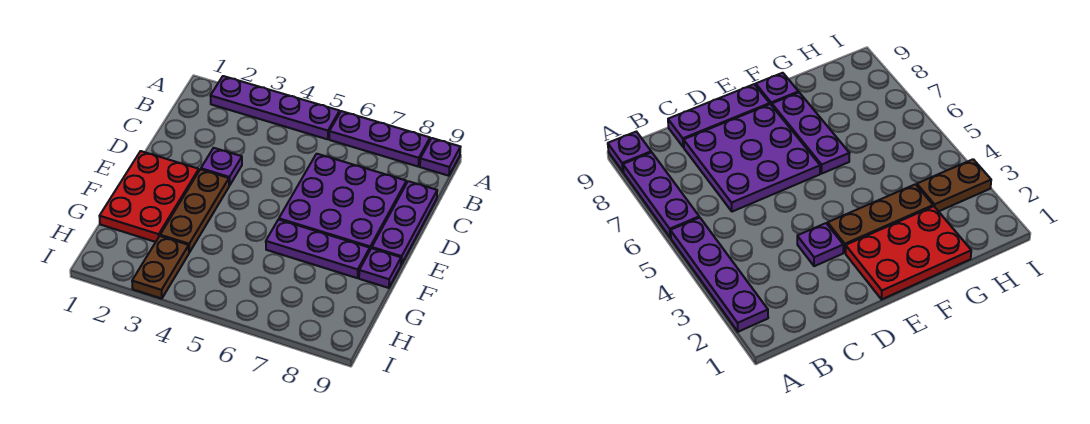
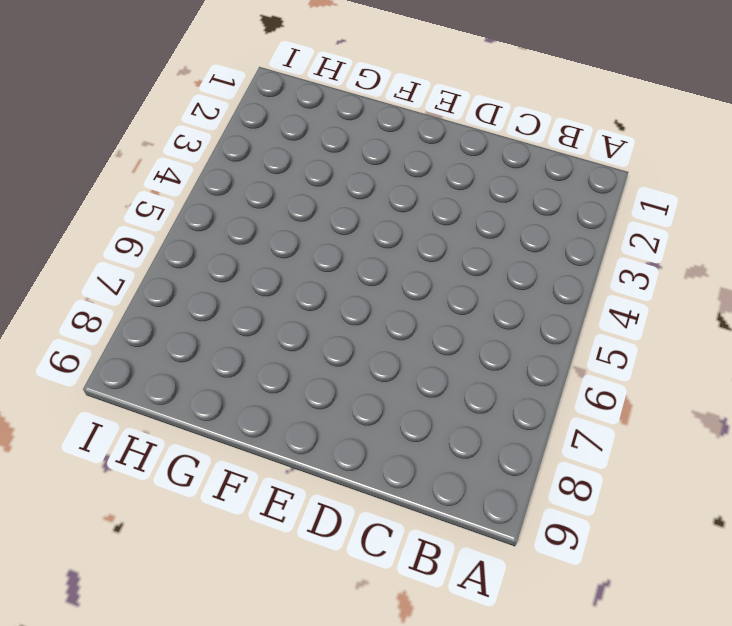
none -> purple 1x4 plate [211,76,340,139]
none -> purple 1x3 plate [329,111,430,166]

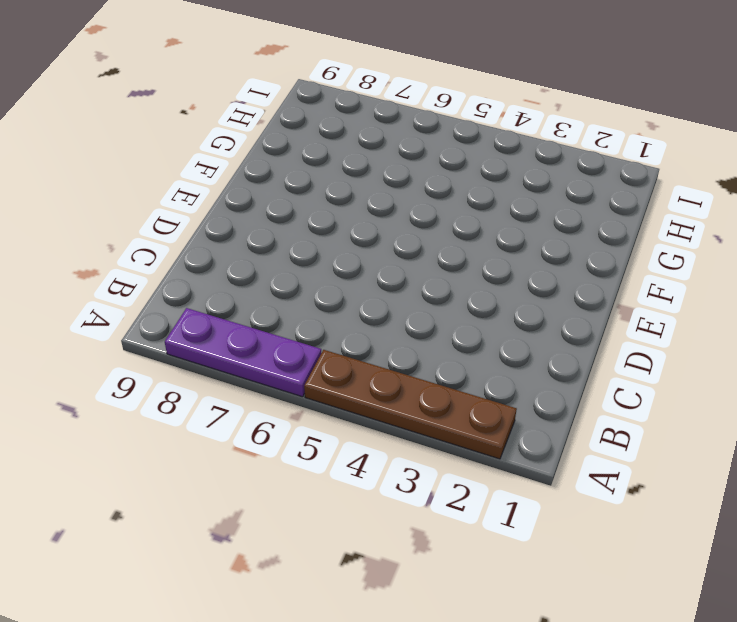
brown 1x4 plate [304,350,517,459] -> purple 1x4 plate [211,76,340,139]
none -> purple 1x1 plate [420,138,461,176]
none -> purple 3x3 plate [279,154,406,249]

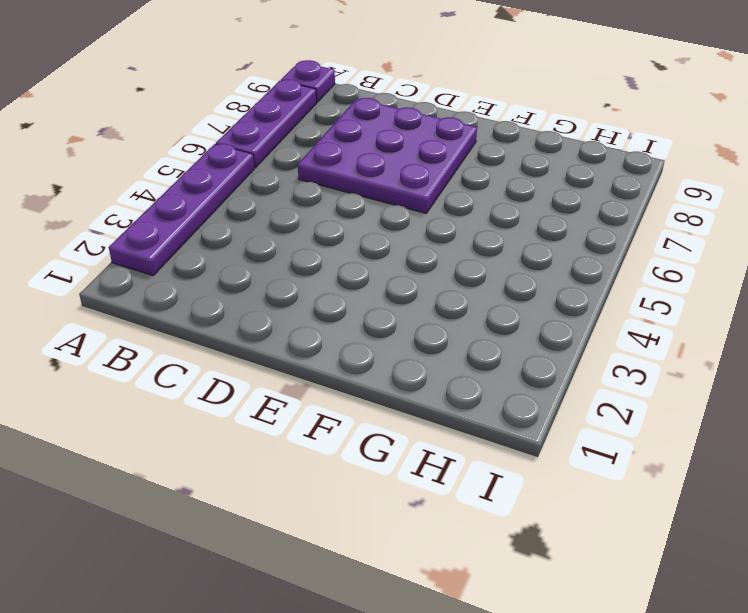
none -> purple 1x3 plate [372,181,437,264]
none -> purple 1x1 plate [201,148,242,186]

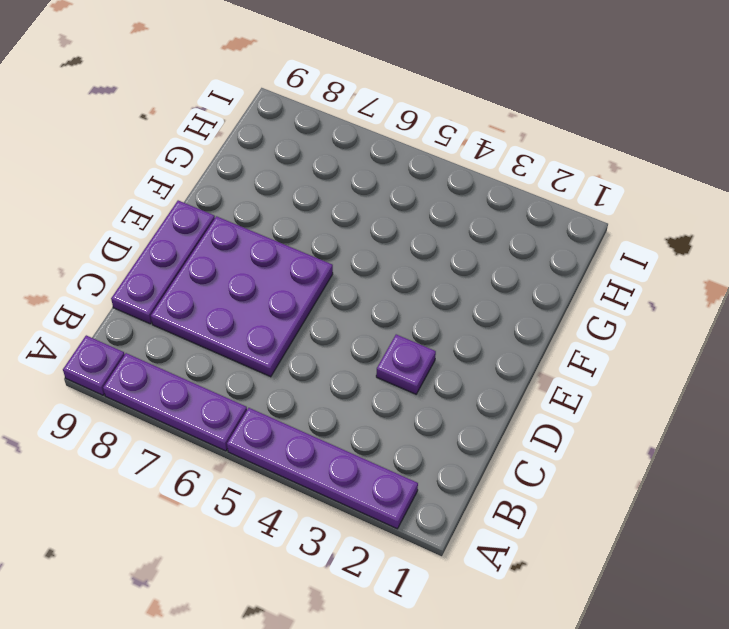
none -> red 2x3 plate [99,151,199,242]
none -> brown 1x3 plate [160,169,229,253]

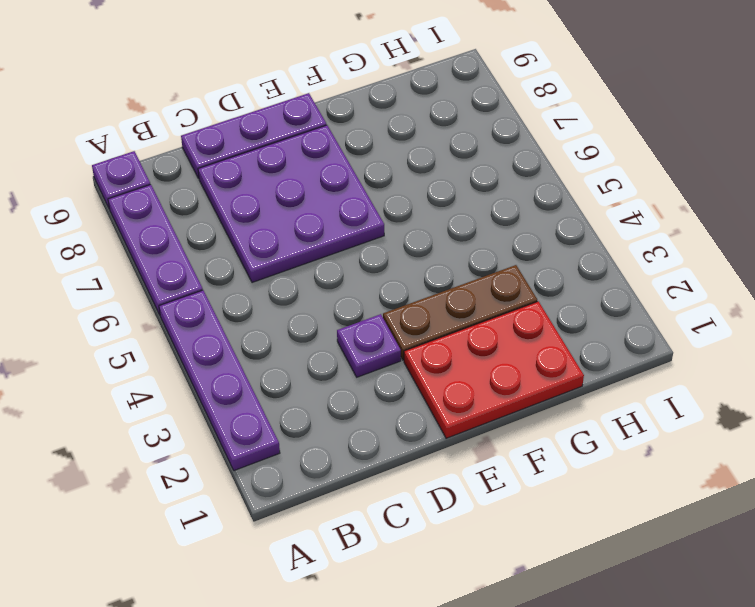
none -> purple 1x3 plate [266,220,370,278]
none -> purple 1x1 plate [359,248,401,288]

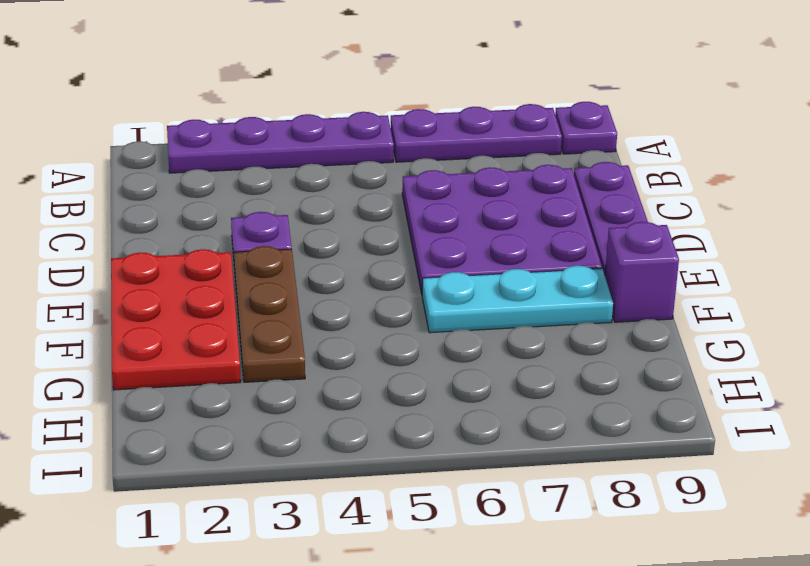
cyan 1x3 plate [422,266,613,333] -> purple 1x3 plate [266,220,370,278]
purple 1x1 brick [605,222,679,322] -> purple 1x1 plate [359,248,401,288]
none -> brown 1x2 plate [132,236,189,299]

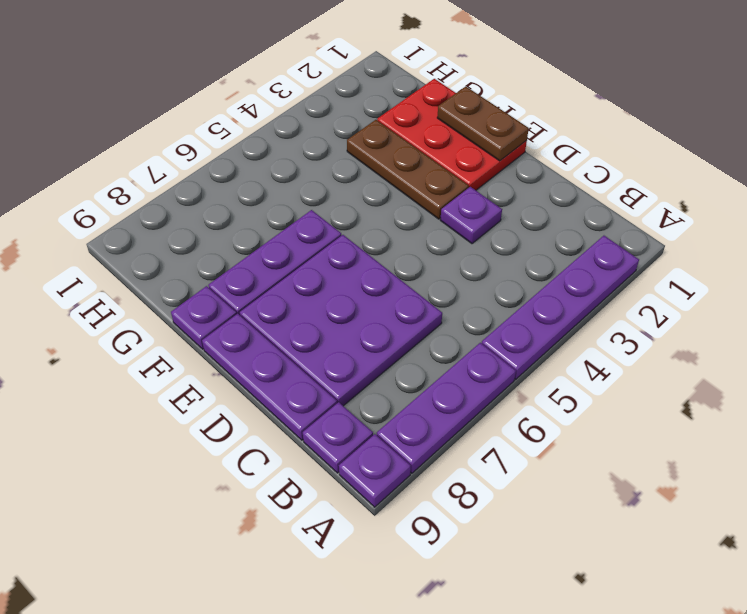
purple 1x1 plate [303,402,373,473] -> none
brown 1x2 plate [437,86,529,161] -> brown 1x2 plate moved to [132,236,189,299]

